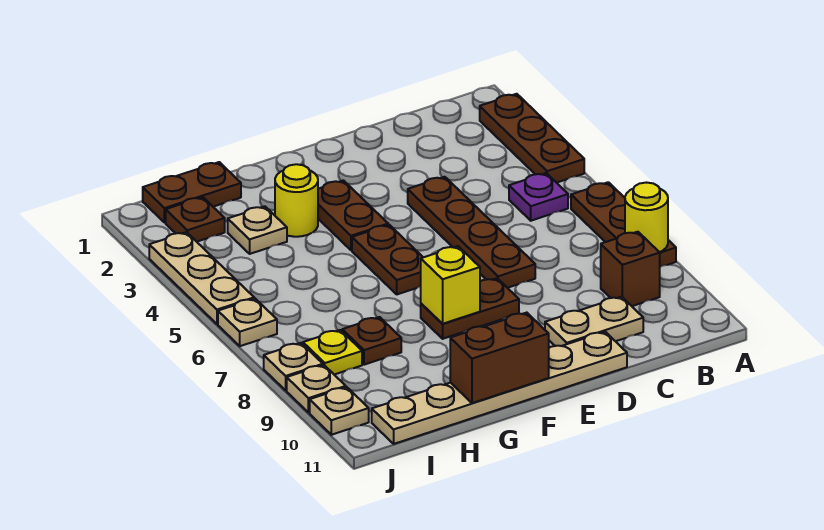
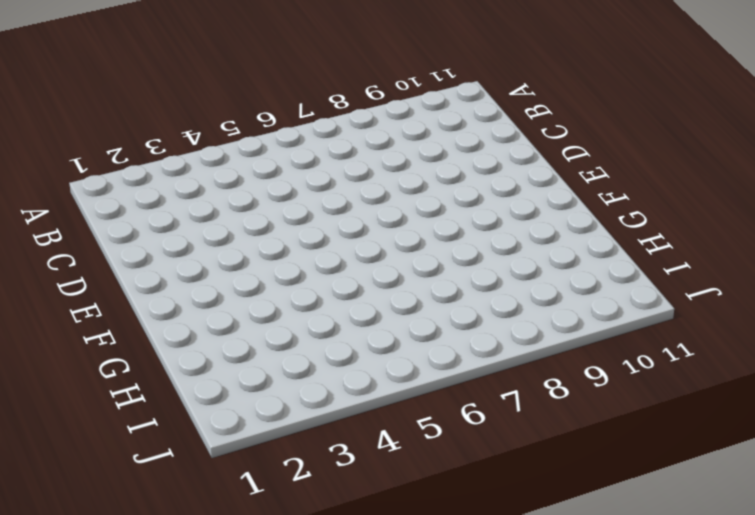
none -> brown 1x3 plate [480,94,584,183]
none -> brown 1x3 plate [571,182,676,267]
none -> purple 1x1 plate [509,173,568,221]

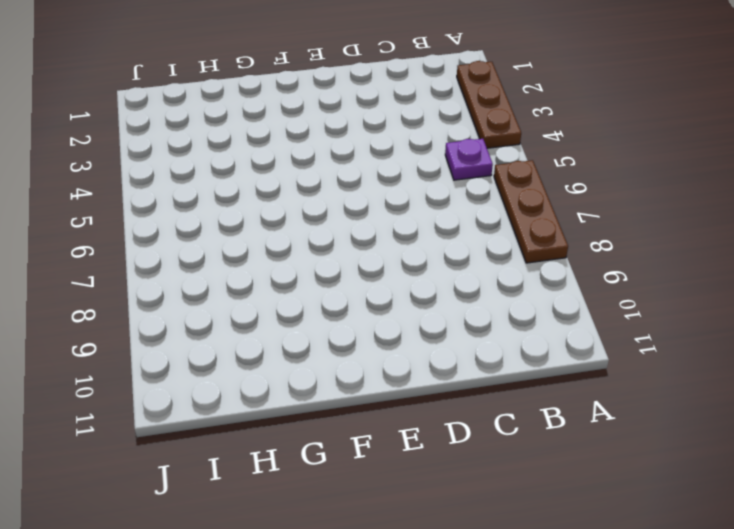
none -> brown 1x1 brick [601,232,660,306]
none -> tan 1x2 plate [545,297,643,346]
none -> brown 1x4 plate [408,177,535,288]

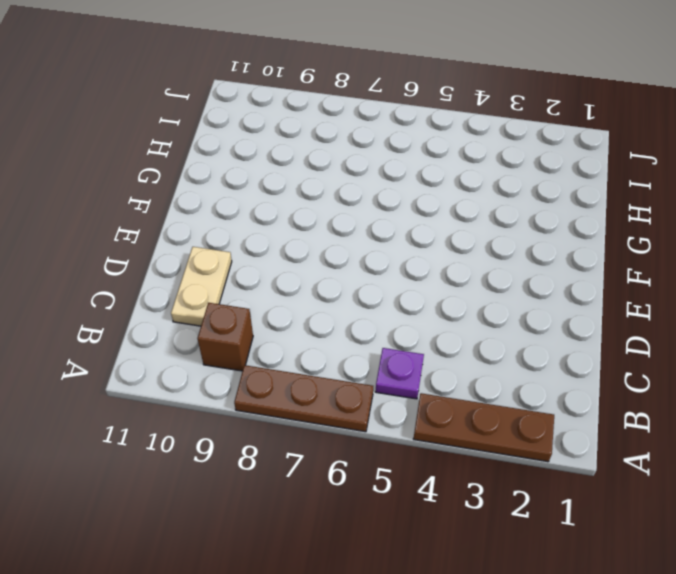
none -> brown 1x4 plate [408,177,535,288]
none -> tan 1x6 plate [372,332,627,444]
none -> brown 1x2 plate [421,278,519,339]

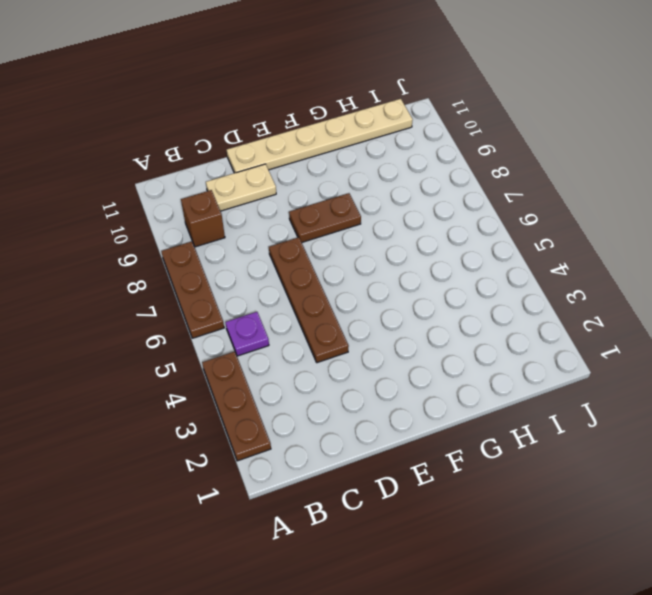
none -> brown 1x2 plate [318,180,388,250]
none -> brown 1x2 plate [352,225,423,294]
none -> yellow 1x1 round brick [275,164,318,237]

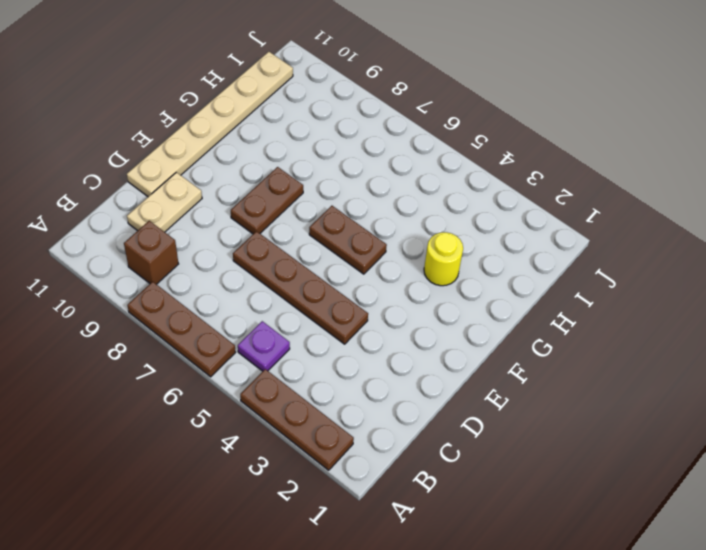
none -> brown 1x2 plate [318,180,388,250]
none -> brown 1x2 plate [143,162,241,223]
none -> tan 1x1 plate [228,206,287,254]

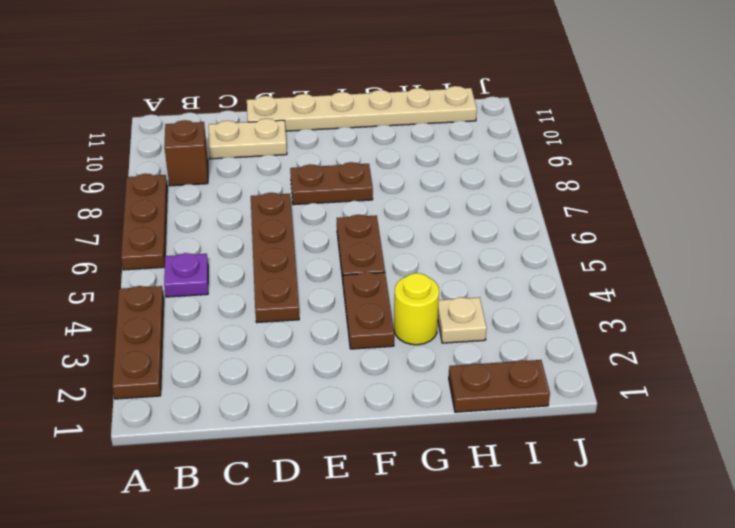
none -> brown 1x1 plate [342,317,401,365]
none -> brown 1x1 plate [166,197,225,242]
none -> yellow 1x1 plate [303,330,362,375]

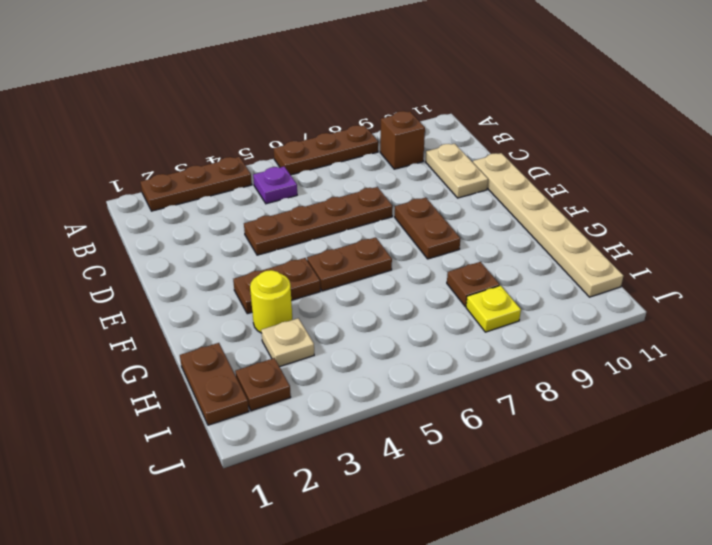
none -> tan 1x3 plate [149,232,254,324]
none -> tan 1x1 plate [218,299,277,346]
none -> tan 1x1 plate [264,343,323,390]

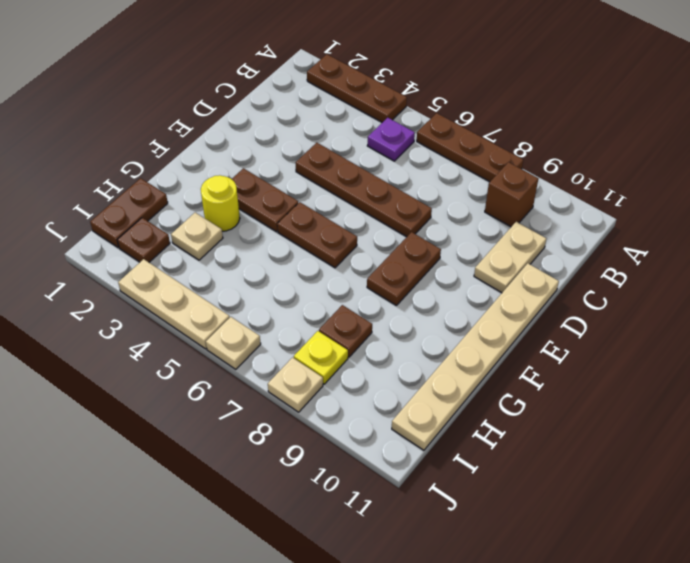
none -> tan 1x1 plate [287,365,346,413]
none -> tan 1x1 plate [310,387,369,435]
none -> yellow 1x1 round brick [625,183,668,252]

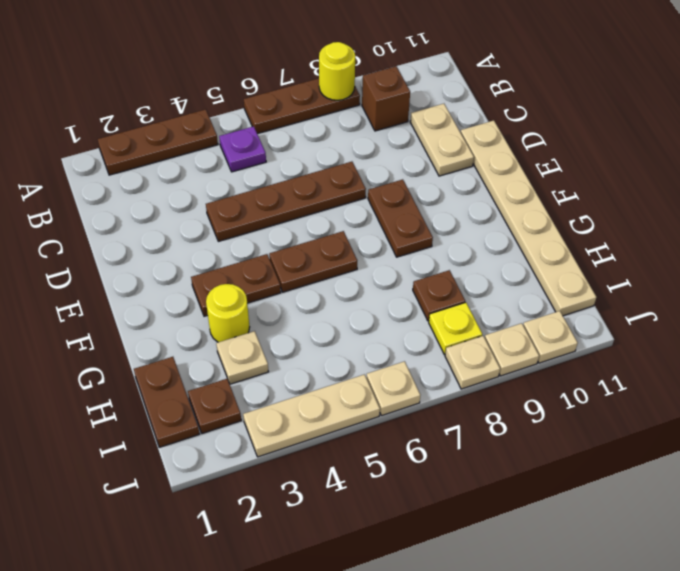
none -> yellow 1x1 brick [421,246,480,324]
none -> brown 1x2 brick [450,313,549,403]

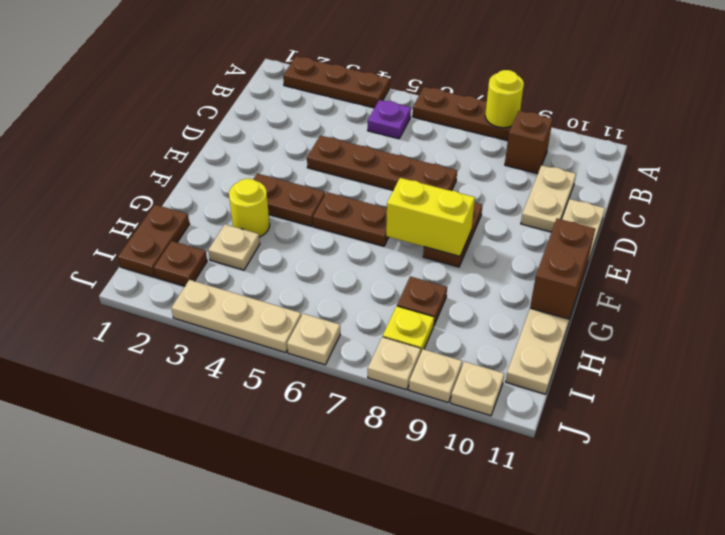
yellow 1x2 brick [386,178,475,256] -> yellow 1x1 brick [421,246,480,324]

